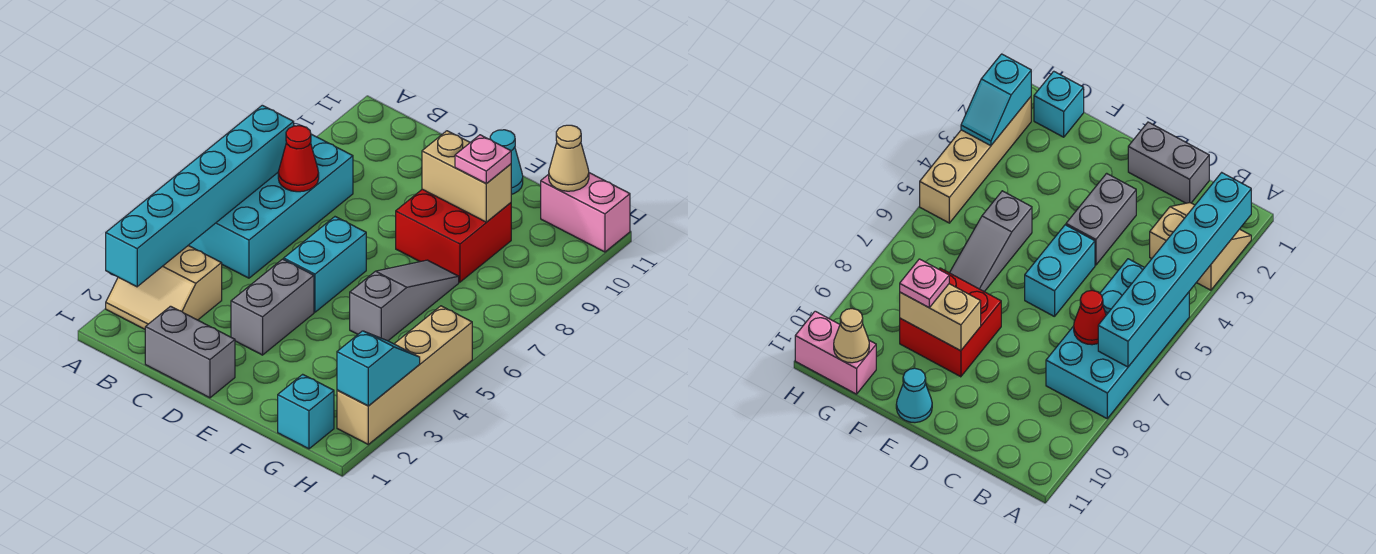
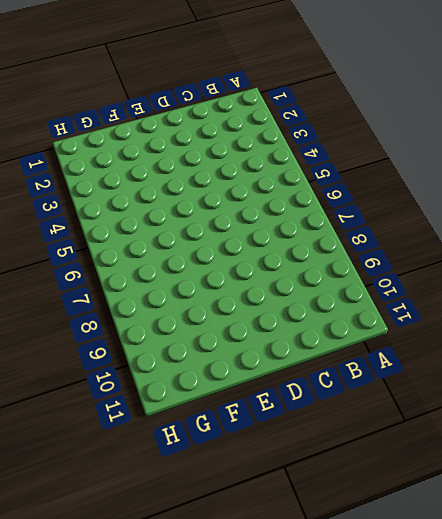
none -> tan 2x2 slope [106,245,222,329]
none -> cyan 2x4 brick [189,134,353,278]
none -> grey 1x2 brick [145,306,235,398]

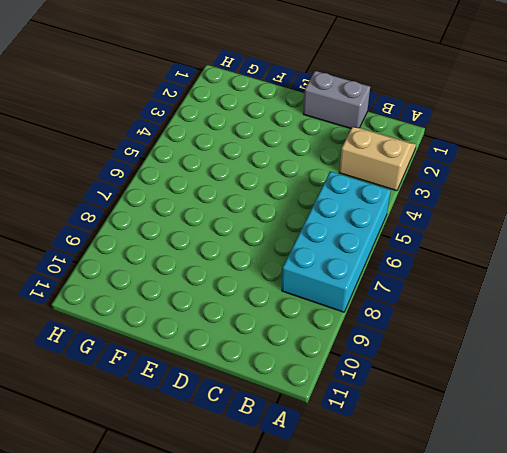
none -> grey 1x2 brick [231,259,314,355]
none -> cyan 1x2 brick [284,217,366,312]
none -> red 2x2 brick [396,189,511,282]

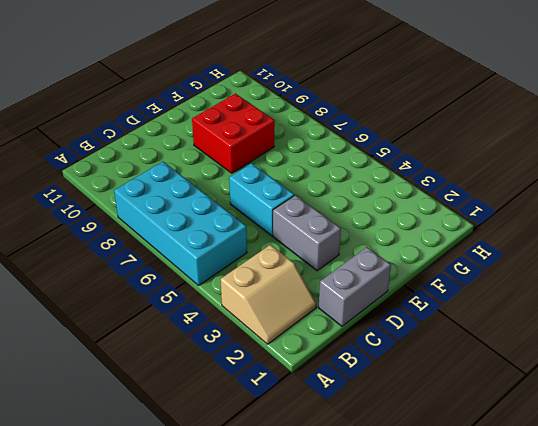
none -> cyan 1x1 cone [490,130,523,194]
none -> grey 1x3 slope [350,260,459,341]
none -> cyan 1x1 brick [278,374,334,449]

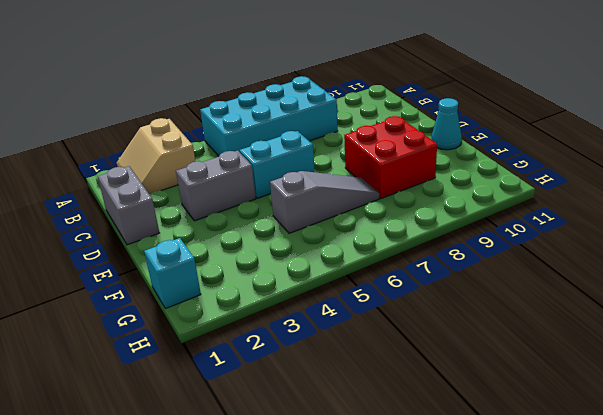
none -> pink 1x2 brick [541,173,630,252]
none -> tan 1x4 brick [337,306,472,444]
none -> cyan 1x6 brick [106,105,294,287]

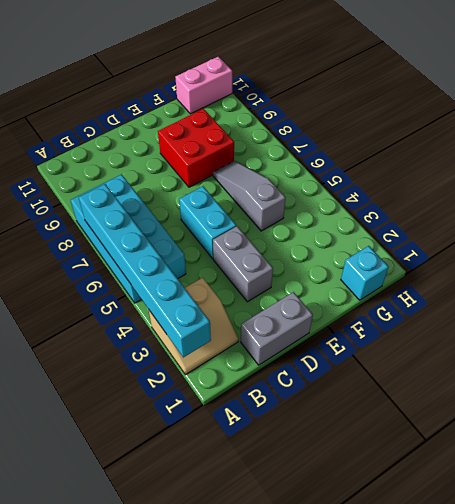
none -> cyan 1x1 cone [490,130,523,194]
none -> tan 1x4 brick [337,306,472,444]
none -> red 1x1 cone [278,126,319,192]

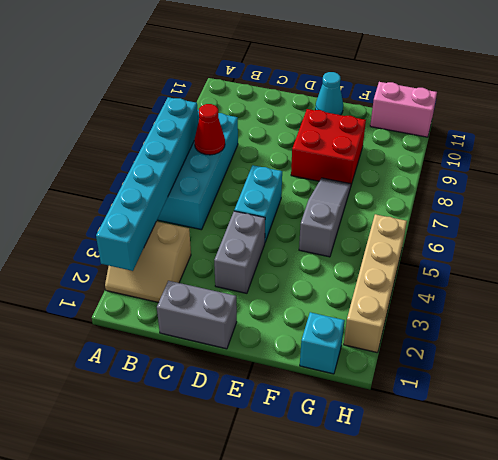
none -> tan 1x2 brick [422,131,511,222]
none -> tan 1x1 cone [549,125,589,191]
none -> cyan 1x2 slope [337,331,420,406]

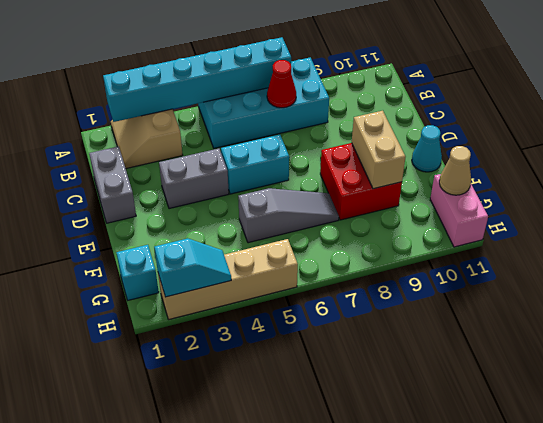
none -> pink 1x1 plate [455,135,511,184]

